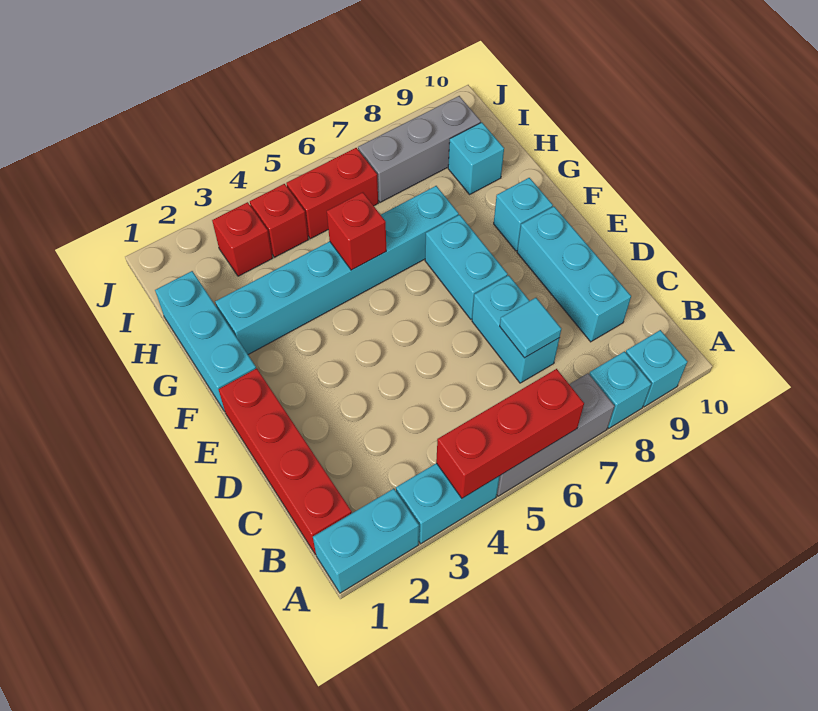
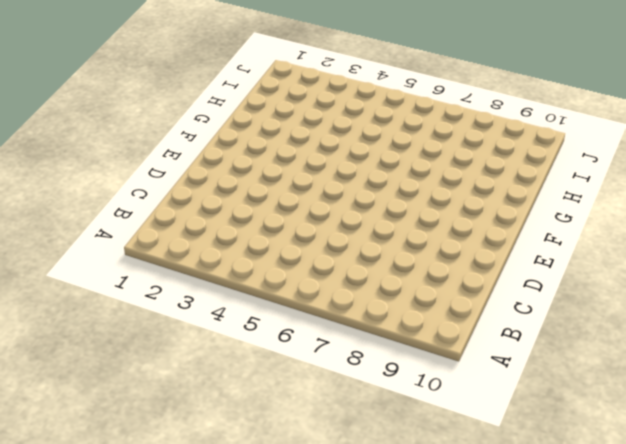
none -> cyan 1x2 brick [313,489,419,593]
none -> cyan 1x2 brick [396,463,500,544]
none -> grey 1x3 brick [497,373,615,496]

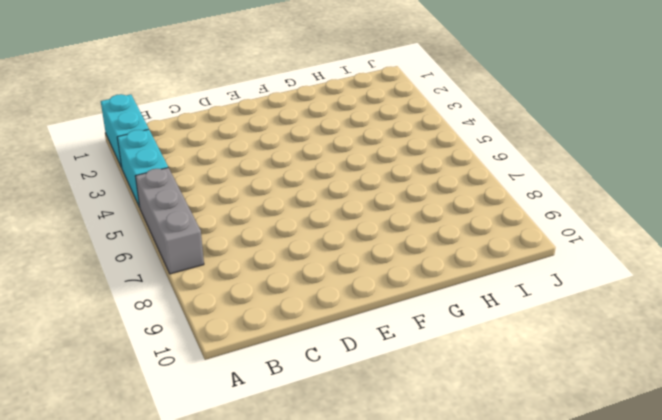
none -> cyan 1x1 brick [589,351,651,428]
none -> cyan 1x1 brick [626,330,688,407]
none -> red 1x4 brick [218,368,352,555]

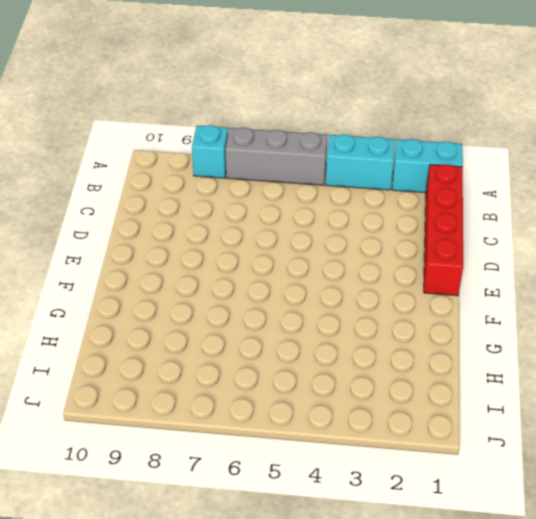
none -> cyan 1x1 brick [626,330,688,407]
none -> cyan 1x2 brick [472,275,559,383]
none -> cyan 1x3 brick [517,207,631,342]

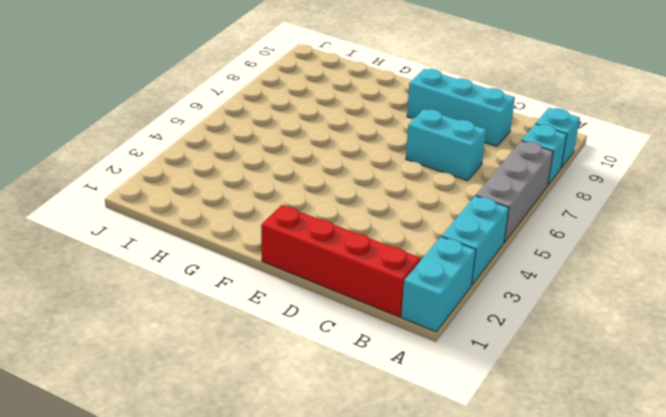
none -> cyan 1x2 brick [425,215,508,319]
none -> cyan 1x3 brick [155,271,256,412]
none -> cyan 1x1 brick [494,178,553,251]

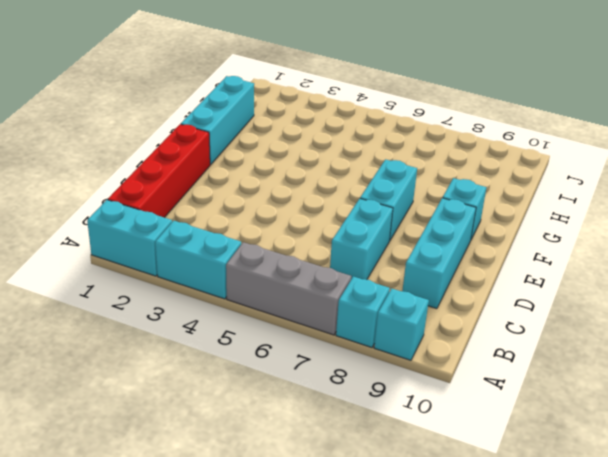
none -> cyan 1x6 brick [215,186,459,355]
none -> cyan 1x1 brick [448,122,504,194]
none -> red 1x1 brick [212,202,273,276]

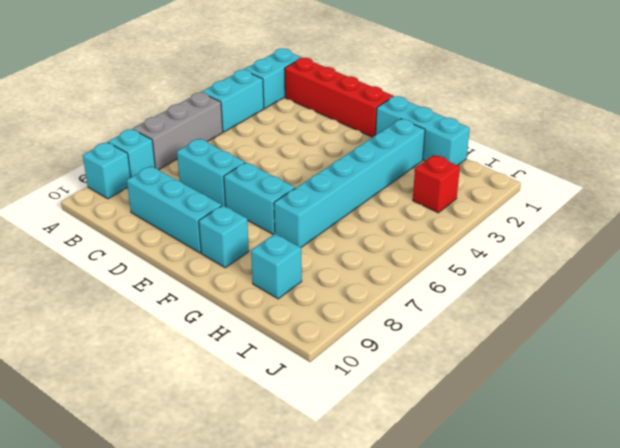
none -> red 1x1 brick [250,184,309,257]
none -> red 1x2 brick [286,148,378,239]
none -> grey 1x3 brick [358,96,481,202]

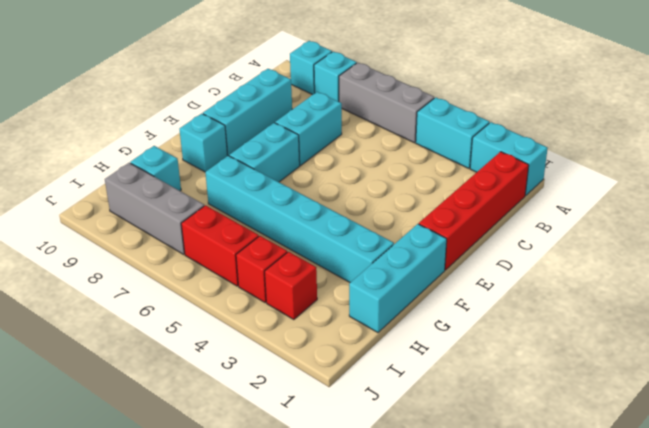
none -> red 1x3 brick [436,369,584,498]
none -> cyan 1x1 tile [500,298,561,358]
none -> red 1x1 brick [327,192,386,270]

